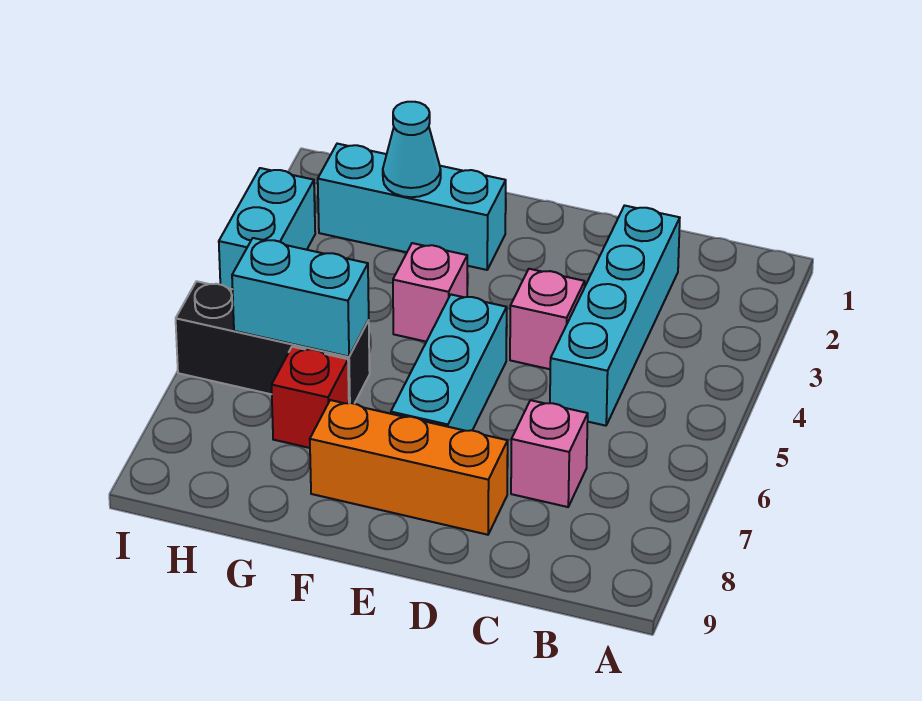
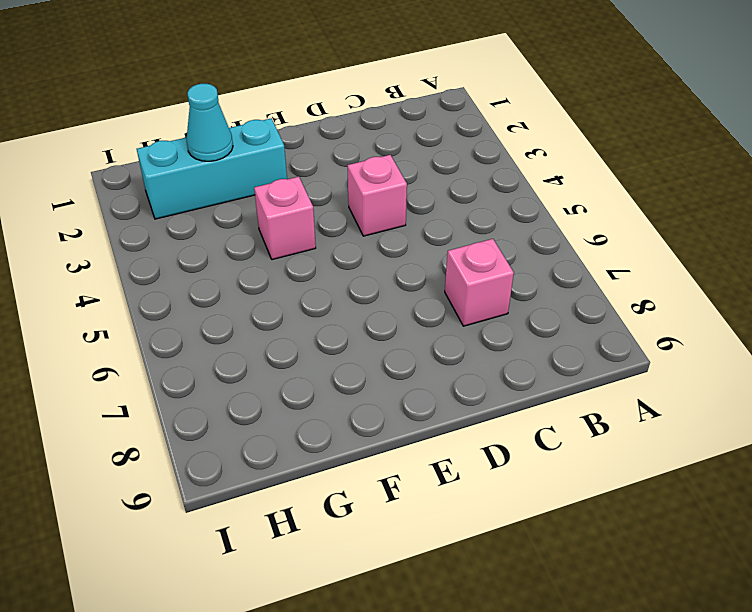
none -> cyan 1x4 brick [550,206,680,426]
none -> orange 1x3 brick [310,400,508,535]
none -> cyan 1x3 brick [391,295,507,431]

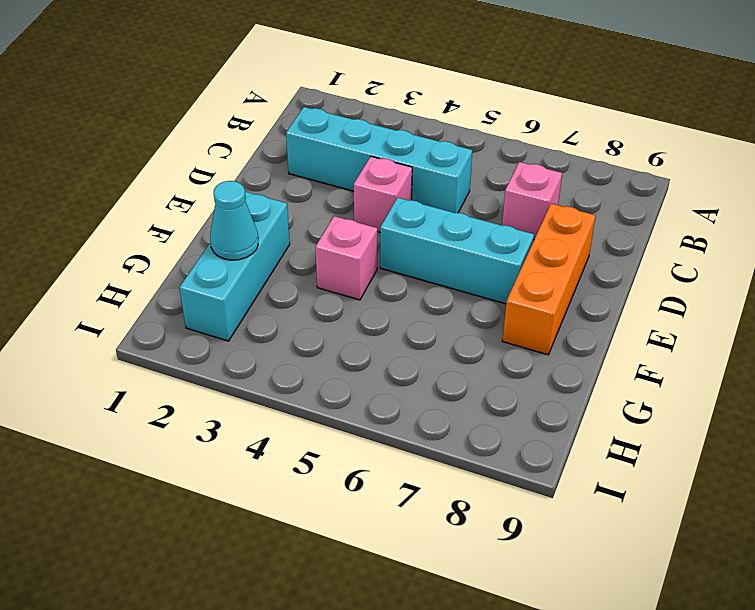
none -> black 1x3 brick [176,281,370,404]
none -> red 1x1 brick [272,347,349,448]
none -> cyan 1x2 brick [219,168,315,289]

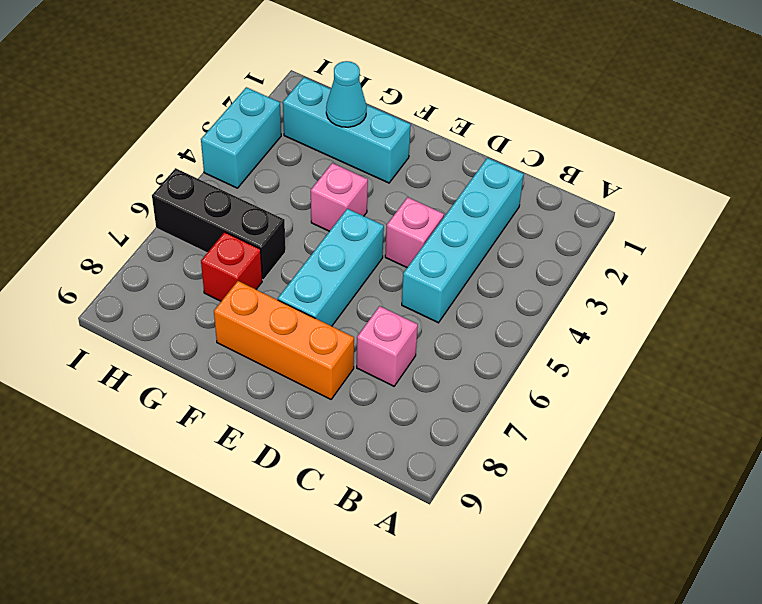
none -> cyan 1x2 brick [232,238,369,357]

